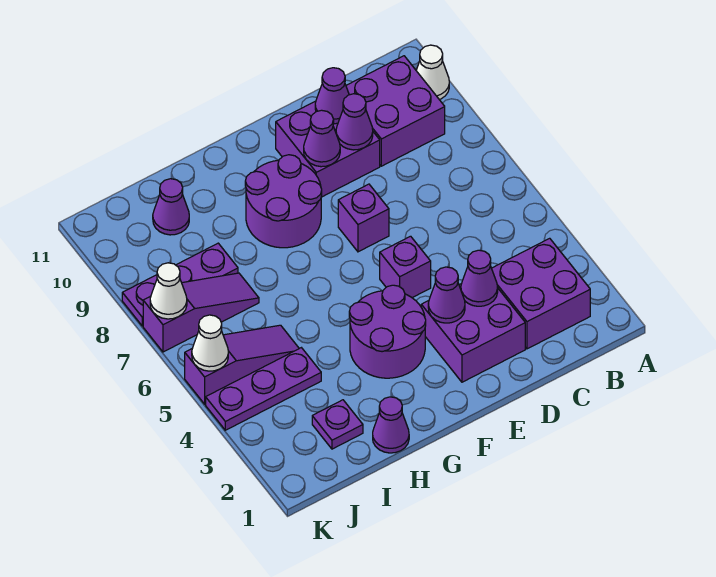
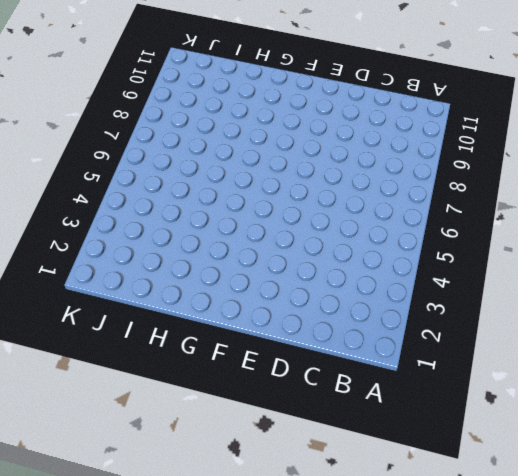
none -> white 1x1 cone [416,45,449,100]
none -> purple 2x2 brick [492,238,590,349]
none -> purple 2x2 brick [346,56,445,166]

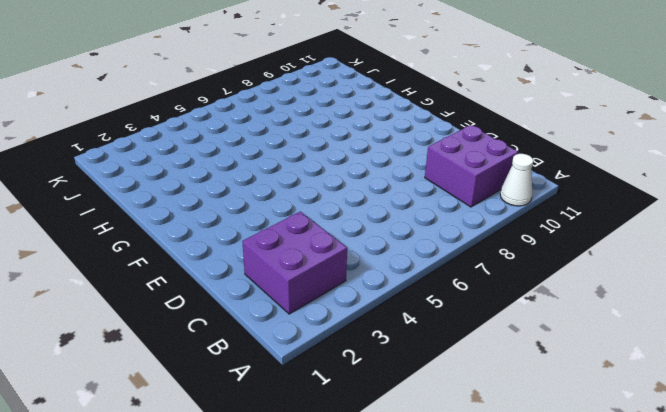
none -> purple 2x2 brick [421,284,525,382]
none -> purple 2x2 brick [276,101,380,197]
none -> purple 1x1 brick [380,236,431,298]

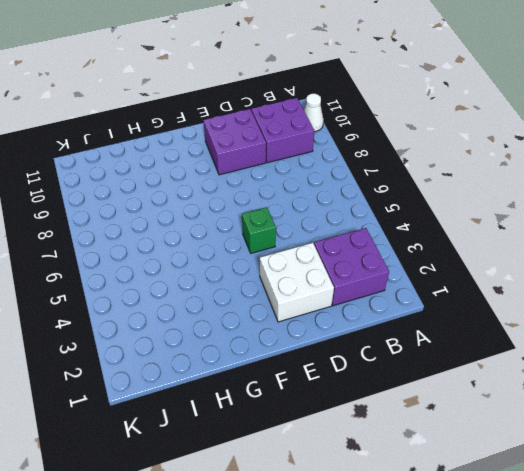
white 2x2 brick [260,243,334,322] -> purple 2x2 brick [421,284,525,382]
green 1x1 brick [242,207,276,253] -> purple 1x1 brick [380,236,431,298]
none -> purple 1x1 brick [338,184,389,252]
none -> purple 2x2 round brick [349,285,426,378]
none -> purple 2x2 round brick [245,155,322,248]

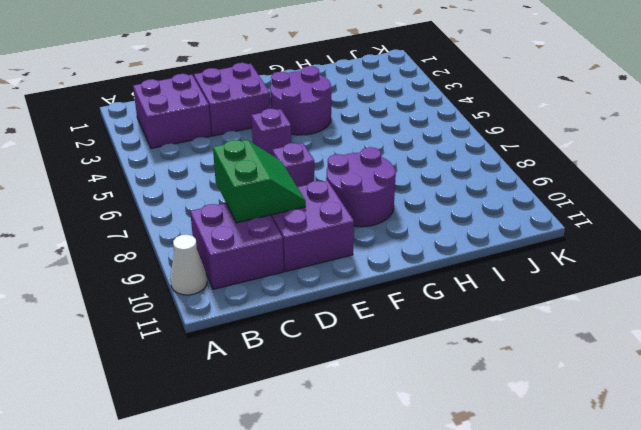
green 2x2 slope [213,140,306,223] -> purple 1x1 cone [336,94,373,150]
none -> purple 1x1 cone [373,397,409,453]
none -> purple 1x1 plate [312,400,363,449]
none -> purple 1x3 plate [206,348,321,430]

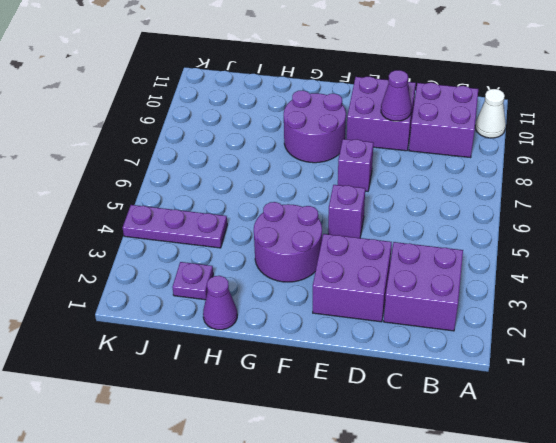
none -> purple 1x3 slope [185,325,299,404]
none -> purple 1x3 slope [143,273,259,352]
none -> purple 1x3 plate [122,243,238,326]

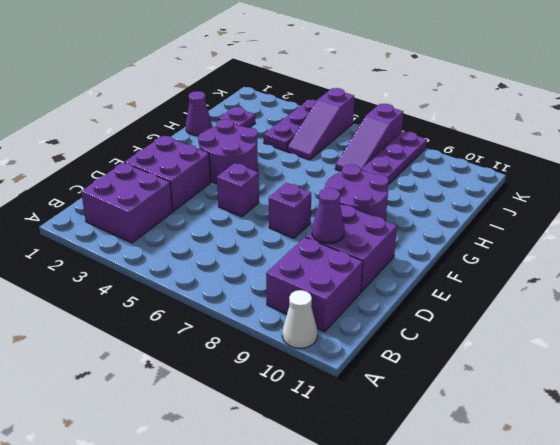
none -> purple 1x1 cone [153,179,189,235]
none -> purple 1x1 cone [461,250,498,306]
none -> purple 1x1 cone [315,68,349,124]

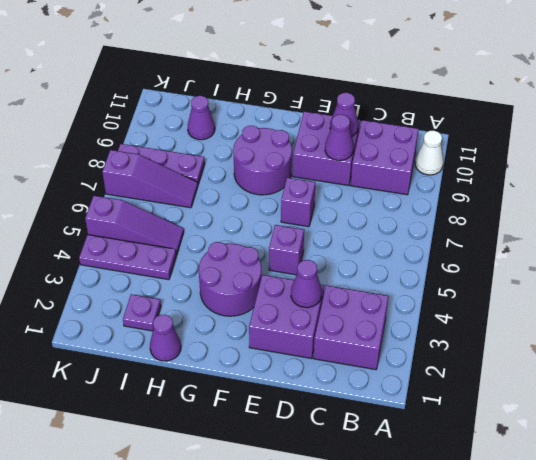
none -> purple 1x1 cone [428,267,465,323]
none -> purple 1x1 cone [304,110,340,167]
none -> white 1x1 cone [192,315,228,371]

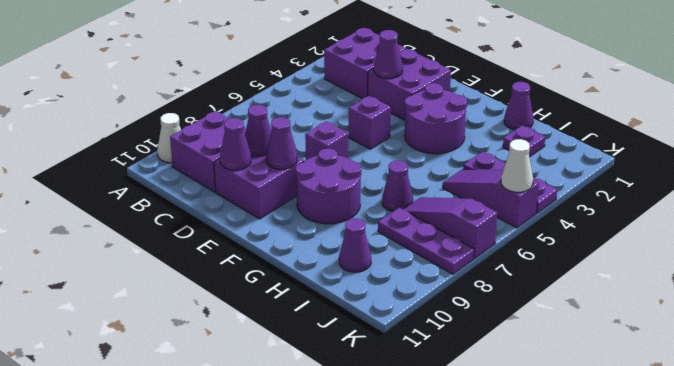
purple 1x1 cone [382,160,413,212] -> purple 1x1 cone moved to [428,267,465,323]
none -> white 1x1 cone [150,263,187,319]

